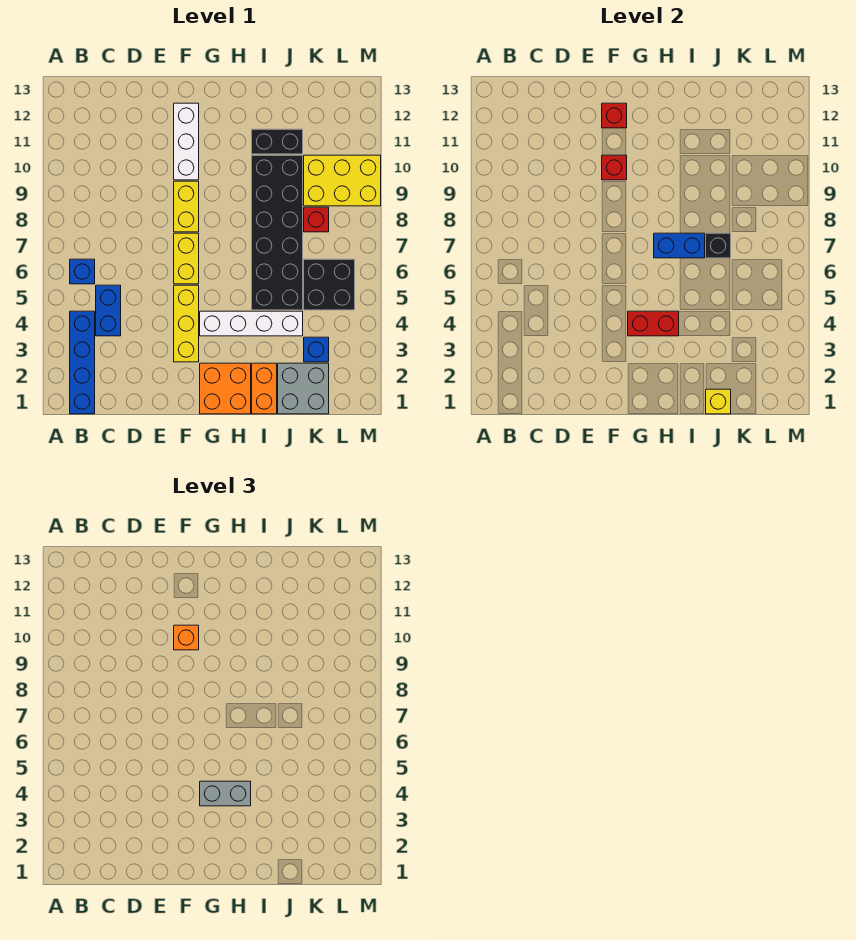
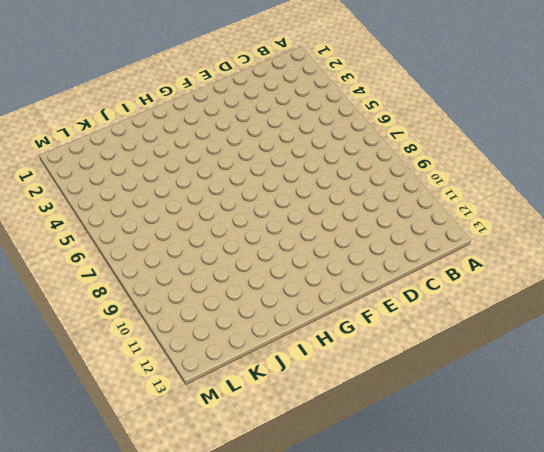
none -> blue 1x4 brick [70,311,95,414]
none -> blue 1x1 brick [70,259,95,284]
none -> blue 1x2 brick [96,285,121,336]

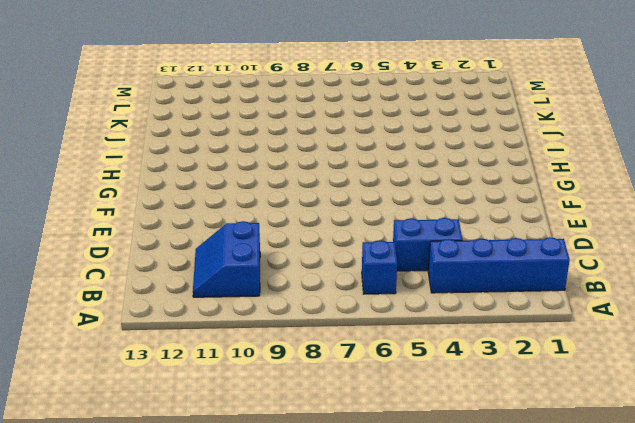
blue 2x2 slope [193,221,260,297] -> none
none -> yellow 1x3 brick [174,285,199,362]
none -> yellow 1x2 brick [174,233,199,284]
none -> yellow 1x2 brick [174,181,199,232]

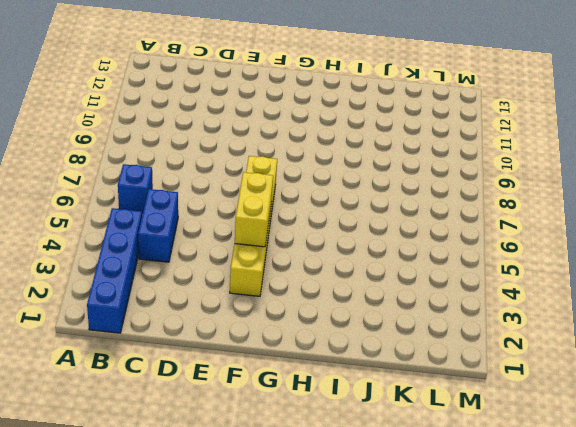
yellow 1x2 brick [235,172,273,247] -> yellow 1x2 brick moved to [174,181,199,232]
none -> white 1x3 brick [174,103,199,180]
none -> orange 2x2 brick [200,363,251,414]
none -> white 1x4 brick [200,311,303,336]

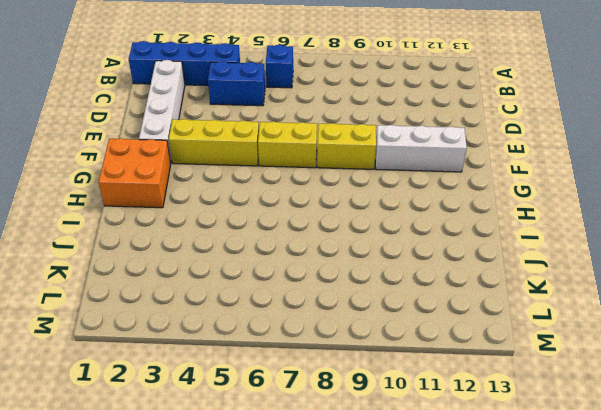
white 1x4 brick [139,60,185,162] -> white 1x4 brick moved to [200,311,303,336]
none -> orange 1x2 brick [252,363,277,414]
none -> black 2x6 brick [252,155,303,310]
none -> black 1x2 brick [252,129,303,154]

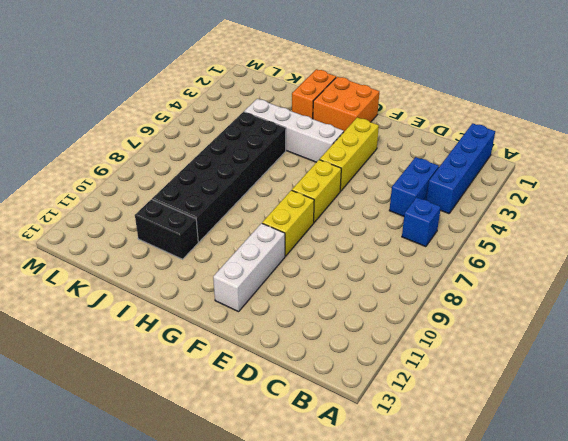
none -> grey 2x2 brick [278,363,329,414]
none -> blue 1x1 brick [304,337,329,362]
none -> black 2x2 brick [304,259,355,310]

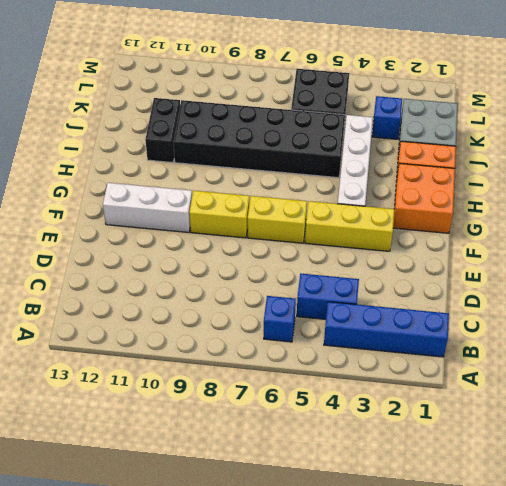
none -> red 1x1 brick [304,207,329,232]
none -> yellow 2x3 brick [304,155,381,206]
none -> red 1x1 brick [602,155,627,180]

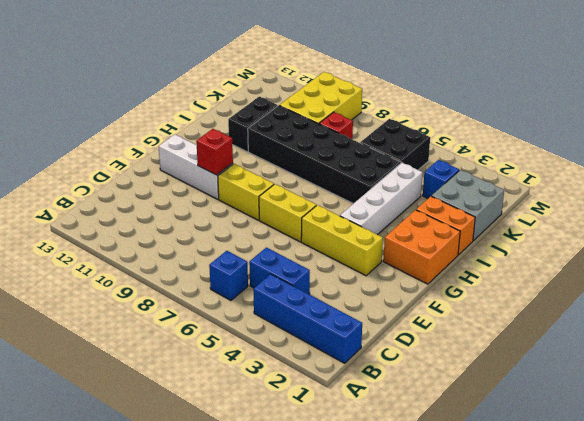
none -> red 1x1 brick [602,103,627,128]
none -> red 1x2 brick [628,311,679,336]
none -> blue 1x2 brick [654,233,705,258]

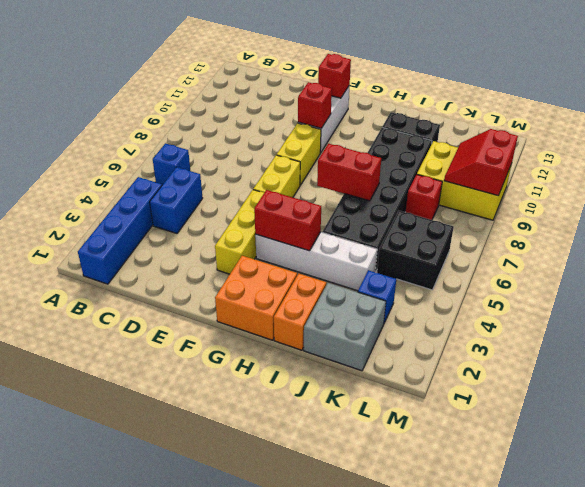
red 1x2 brick [317,144,381,201] -> blue 1x2 brick [654,233,705,258]
red 2x2 slope [444,129,518,196] -> none
none -> yellow 1x1 brick [706,389,731,414]
none -> black 1x1 brick [706,233,731,258]
none -> orange 1x1 brick [174,625,199,650]

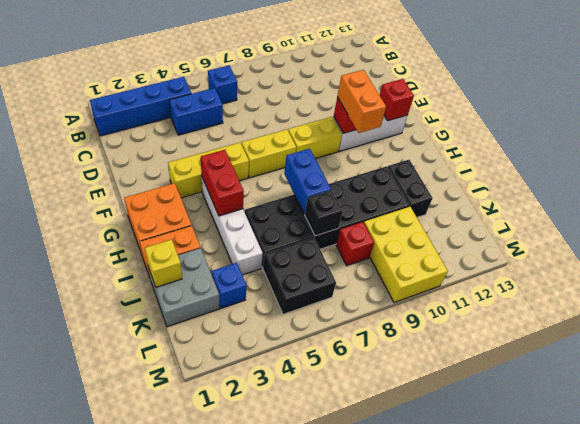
orange 1x2 brick [337,70,386,133] -> orange 1x1 brick [174,625,199,650]
none -> grey 1x2 brick [200,781,251,806]

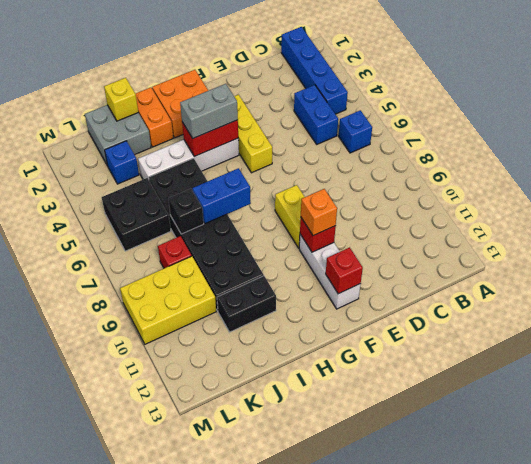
none -> yellow 1x2 brick [174,233,199,284]

